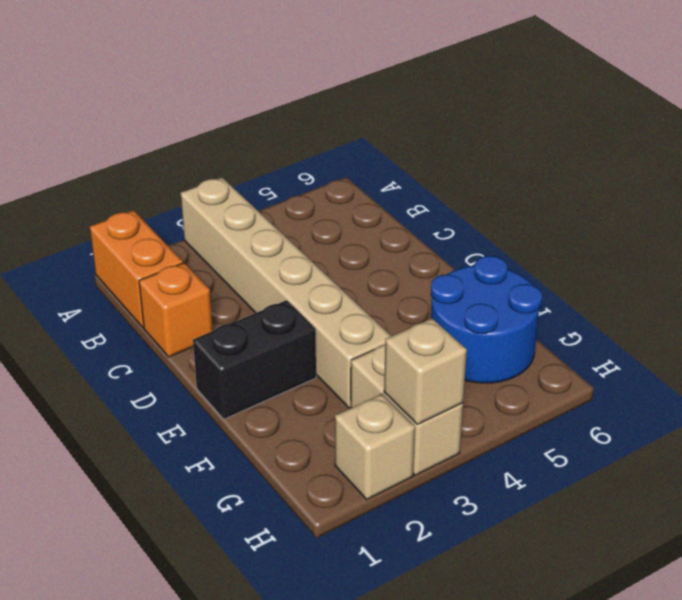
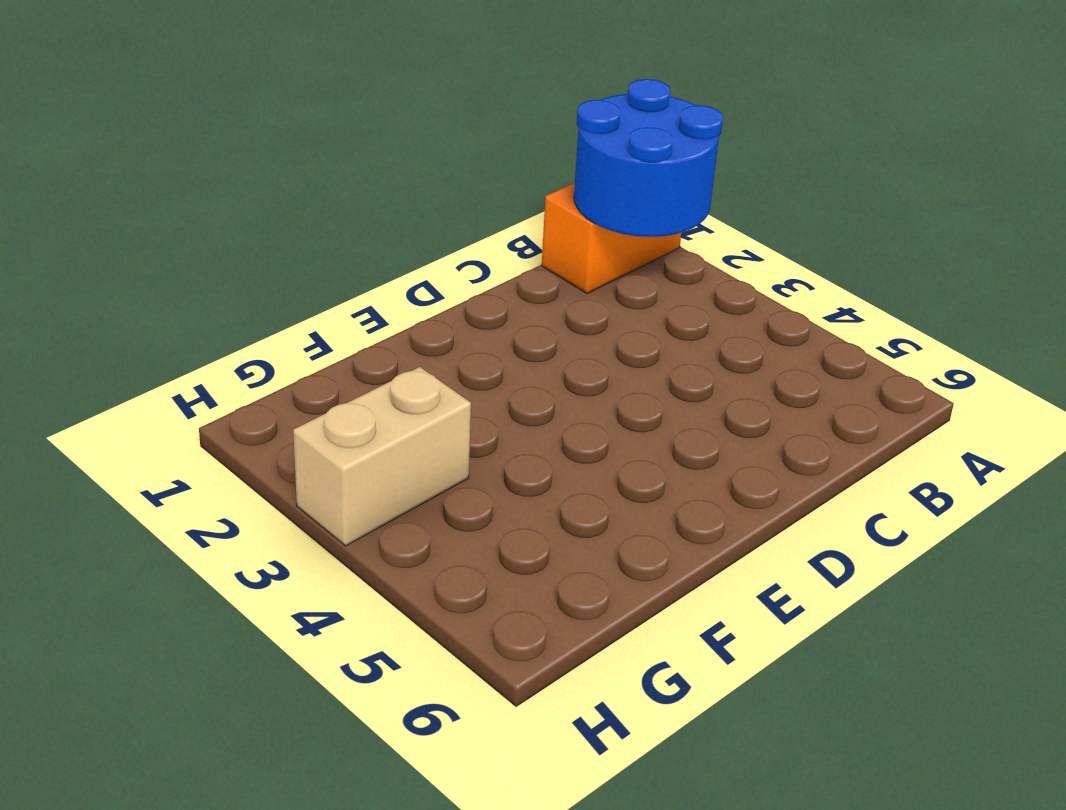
blue 2x2 round brick [574,79,723,237] -> blue 2x2 round brick moved to [431,256,542,383]
none -> tan 1x6 brick [181,177,391,408]
none -> orange 1x1 brick [139,263,213,357]

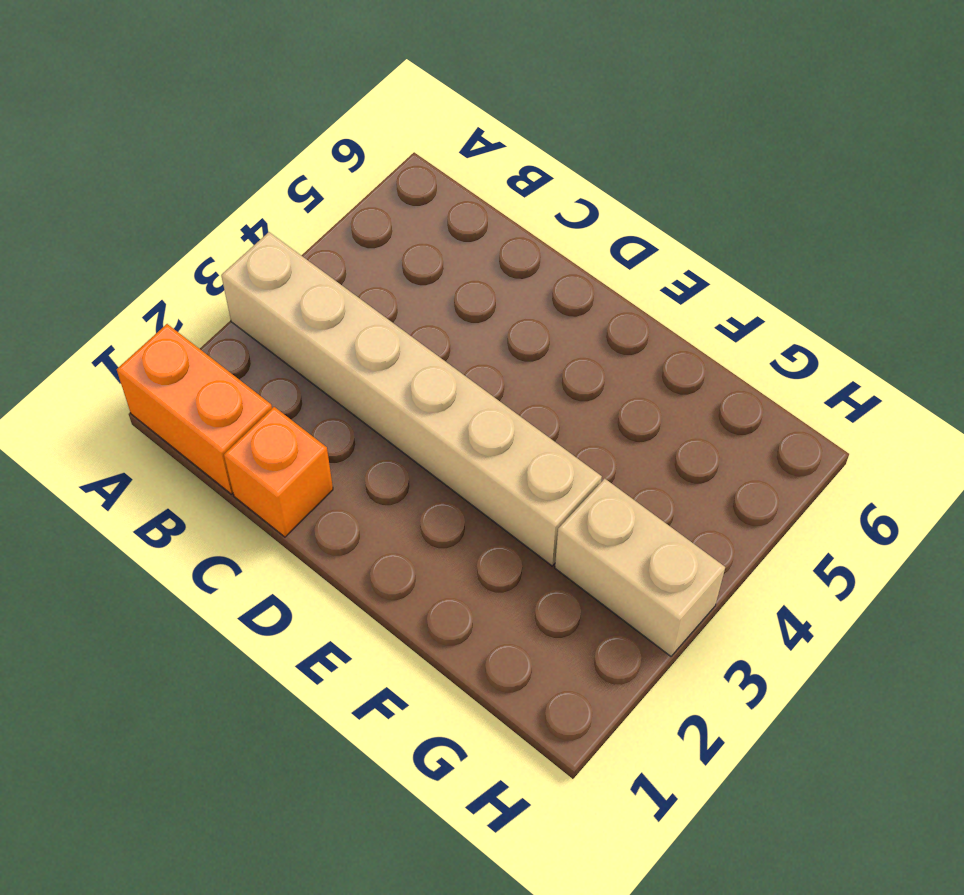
none -> black 1x2 brick [193,300,316,419]
none -> blue 2x2 round brick [431,256,542,383]

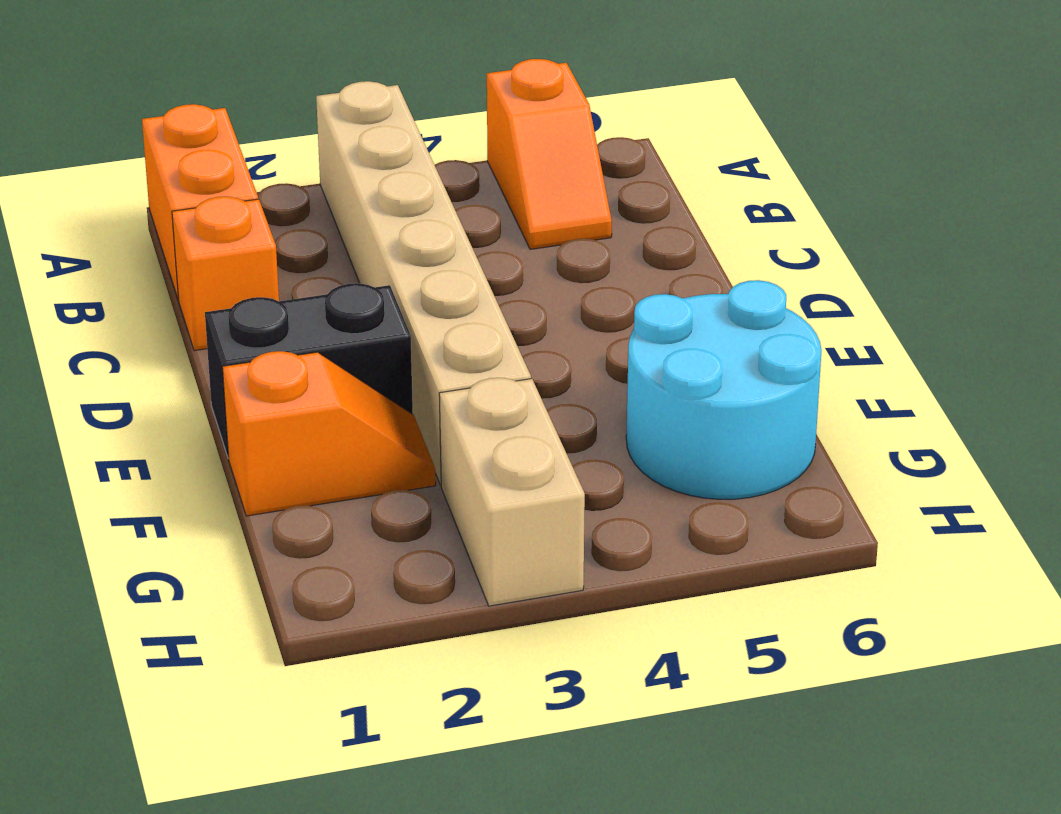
orange 1x2 slope [487,59,612,249] -> none
orange 1x2 slope [222,351,436,516] -> none
cyan 2x2 round brick [626,280,822,499] -> blue 2x2 round brick [431,256,542,383]
none -> tan 1x1 brick [335,394,415,499]
none -> tan 1x1 brick [384,318,467,424]

